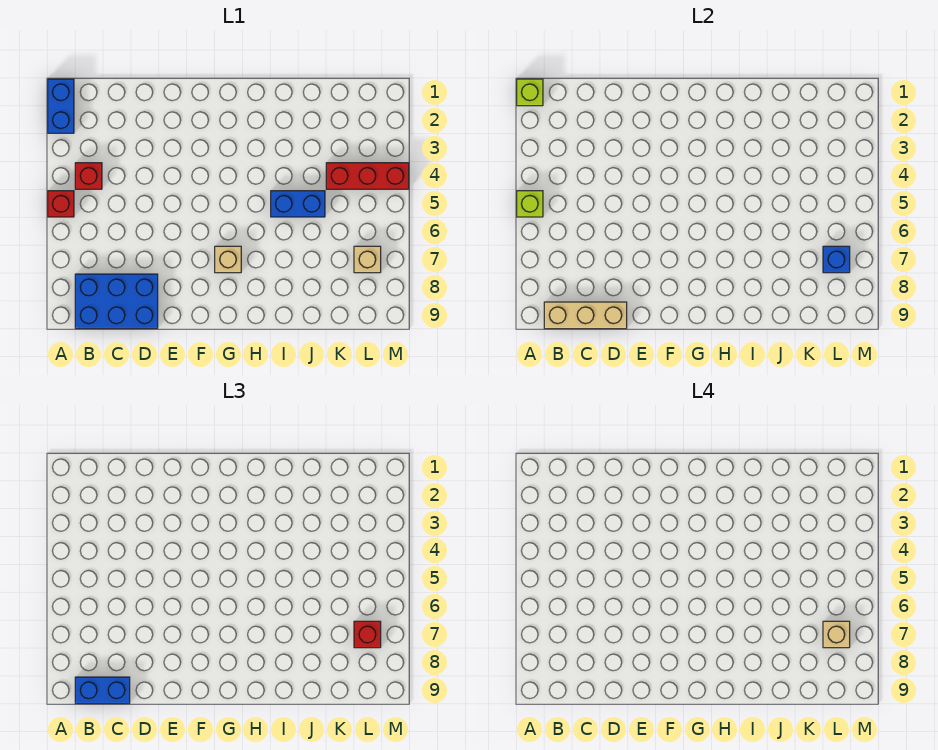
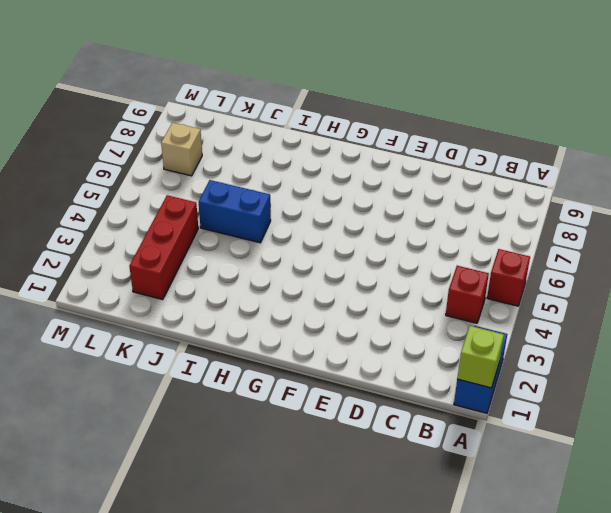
red 1x3 brick [129,195,198,300] -> red 1x3 brick turned to [326,163,409,189]
none -> blue 2x3 brick [75,274,158,329]
none -> tan 1x1 brick [215,246,241,273]
none -> lime 1x1 brick [517,191,543,217]

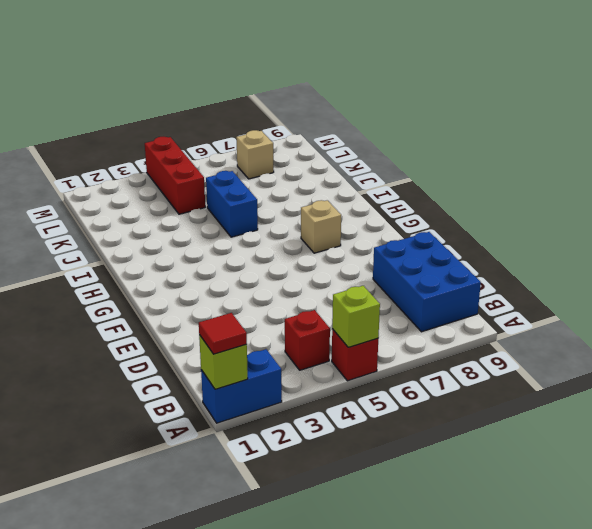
red 1x1 tile [199,313,247,354] -> none
none -> tan 1x3 brick [544,302,627,329]
none -> blue 1x1 brick [823,246,850,273]
none -> blue 1x2 brick [75,677,130,704]

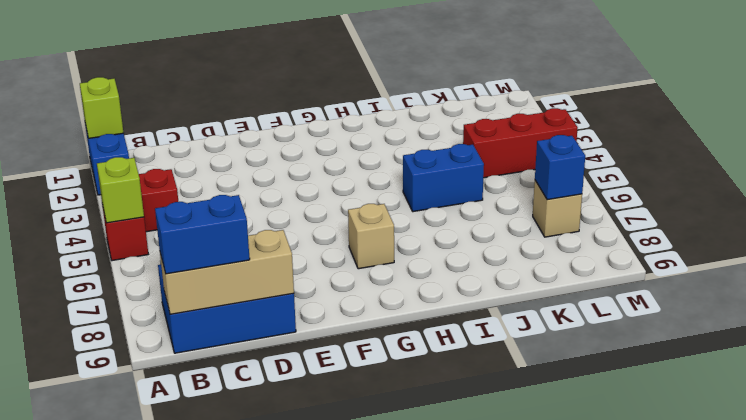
none -> red 1x1 brick [354,621,381,648]
none -> tan 1x1 brick [823,621,850,648]

